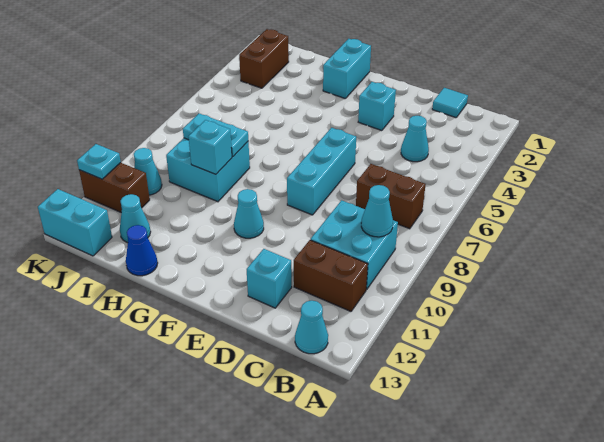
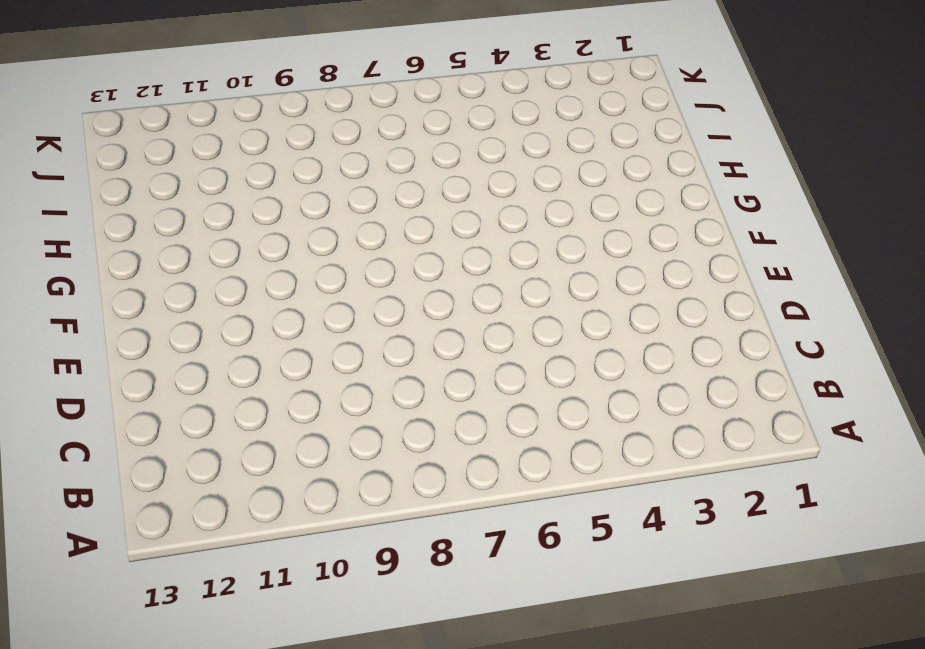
none -> brown 1x2 brick [356,164,426,229]
none -> cyan 2x2 brick [311,200,398,289]
none -> brown 1x2 brick [294,240,368,311]

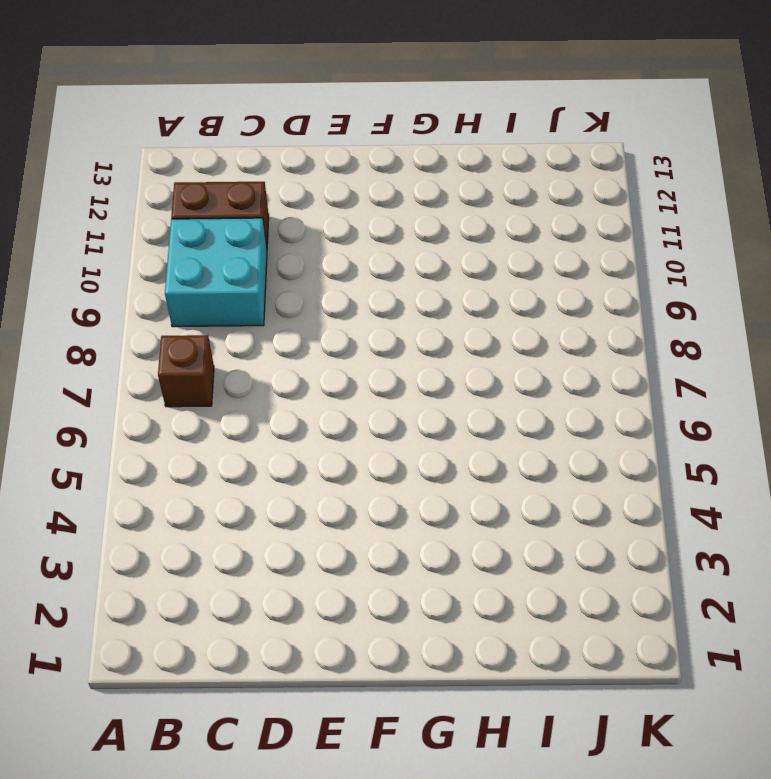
brown 1x1 brick [158,335,214,407] -> brown 1x2 brick [356,164,426,229]
none -> cyan 1x1 cone [295,301,328,354]
none -> cyan 1x1 tile [432,88,468,118]
none -> cyan 1x1 cone [401,116,429,162]

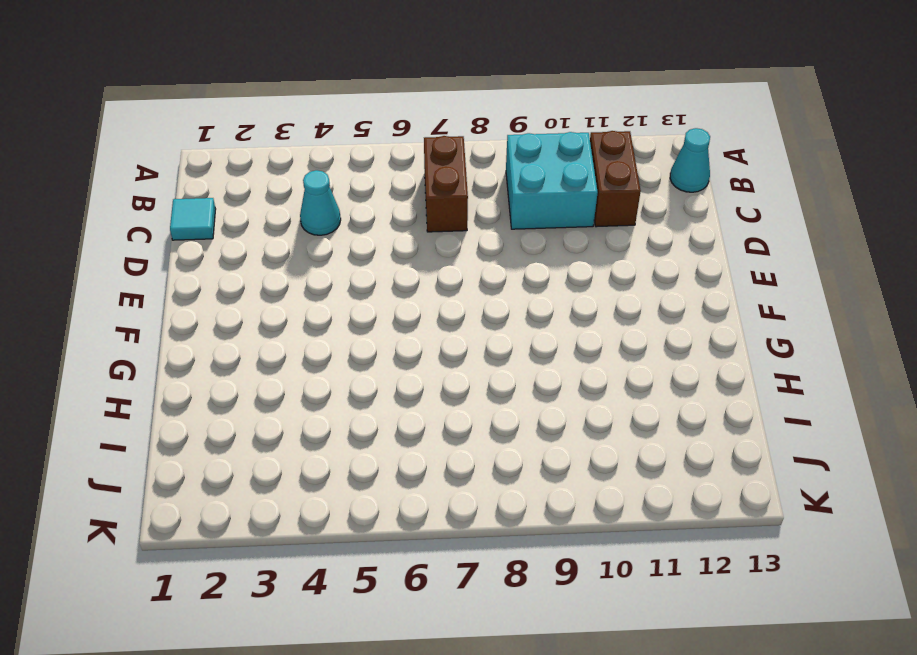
none -> cyan 1x1 brick [247,249,292,308]
none -> cyan 1x1 brick [358,82,396,131]
none -> cyan 1x3 brick [287,128,356,215]

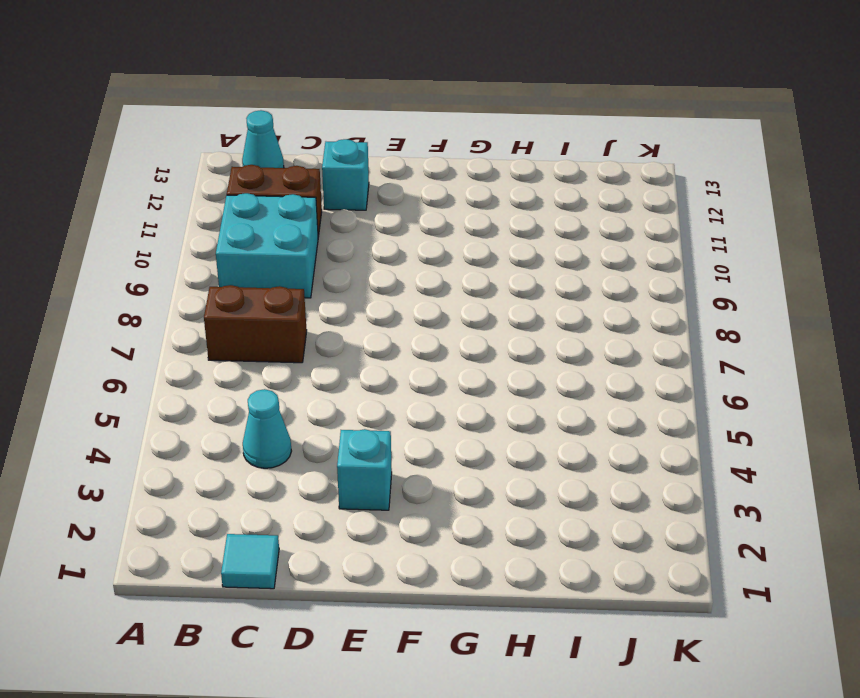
none -> cyan 1x3 brick [287,128,356,215]
none -> cyan 1x1 cone [234,189,264,238]
none -> cyan 1x2 brick [323,39,371,99]

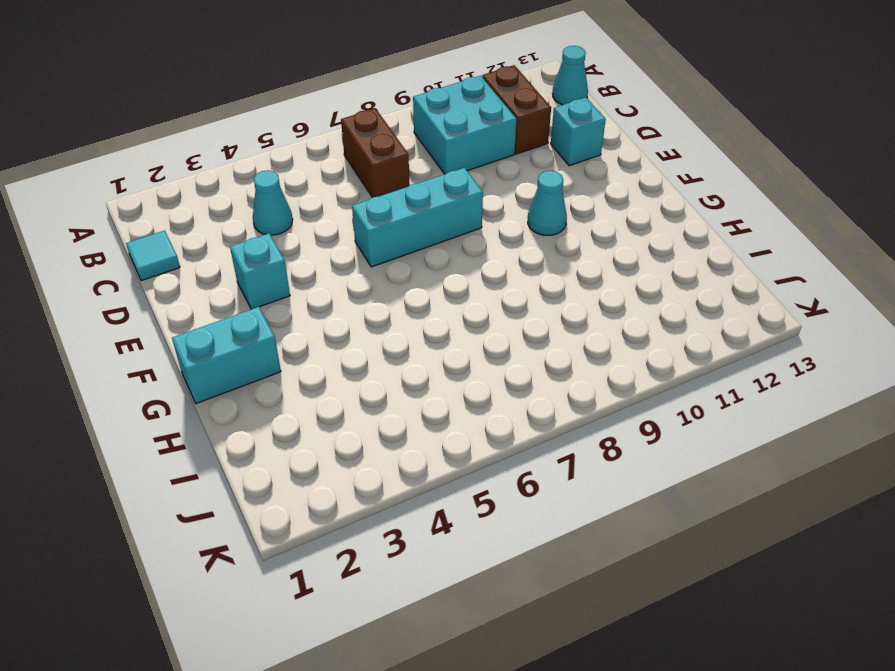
none -> cyan 2x2 brick [166,138,250,202]
none -> blue 1x1 cone [126,225,158,276]
none -> cyan 1x1 cone [120,194,151,243]

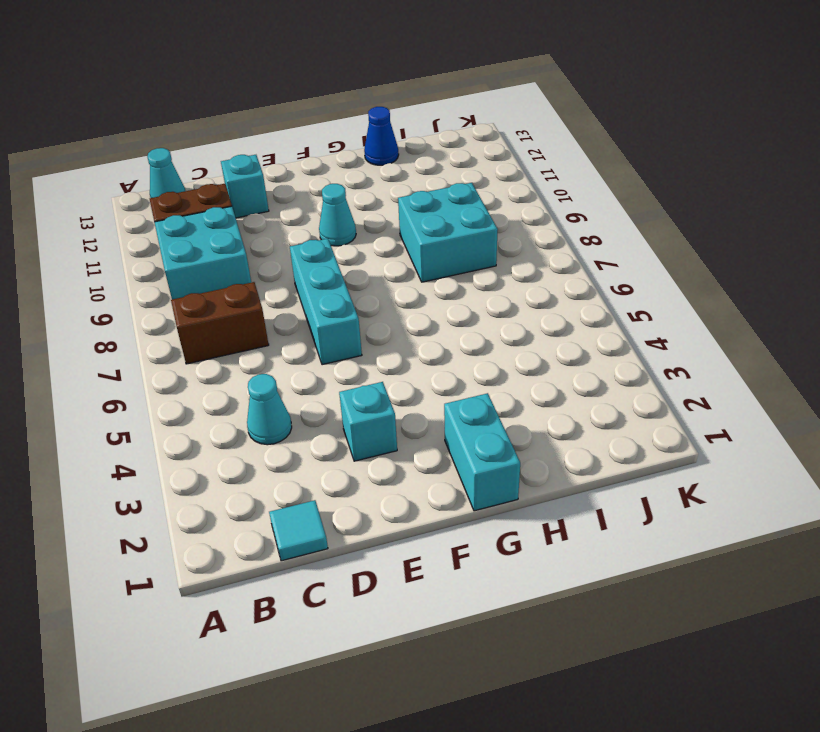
none -> cyan 1x1 cone [120,194,151,243]
none -> brown 1x2 brick [239,29,289,88]
none -> cyan 1x1 cone [134,148,162,195]

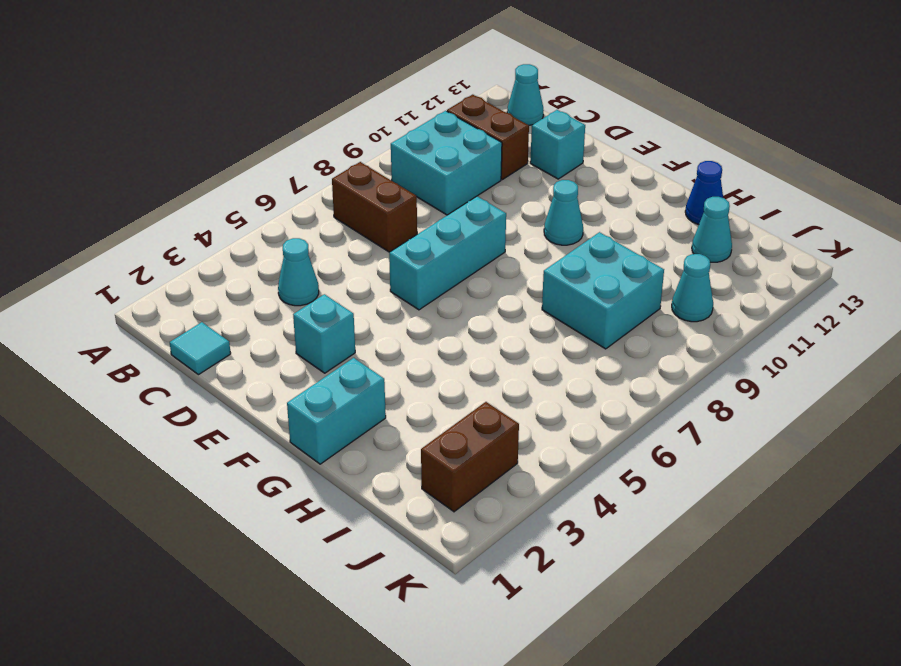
none -> brown 1x2 brick [79,163,150,213]
none -> cyan 1x2 brick [38,189,112,256]
none -> cyan 1x1 cone [361,185,393,237]

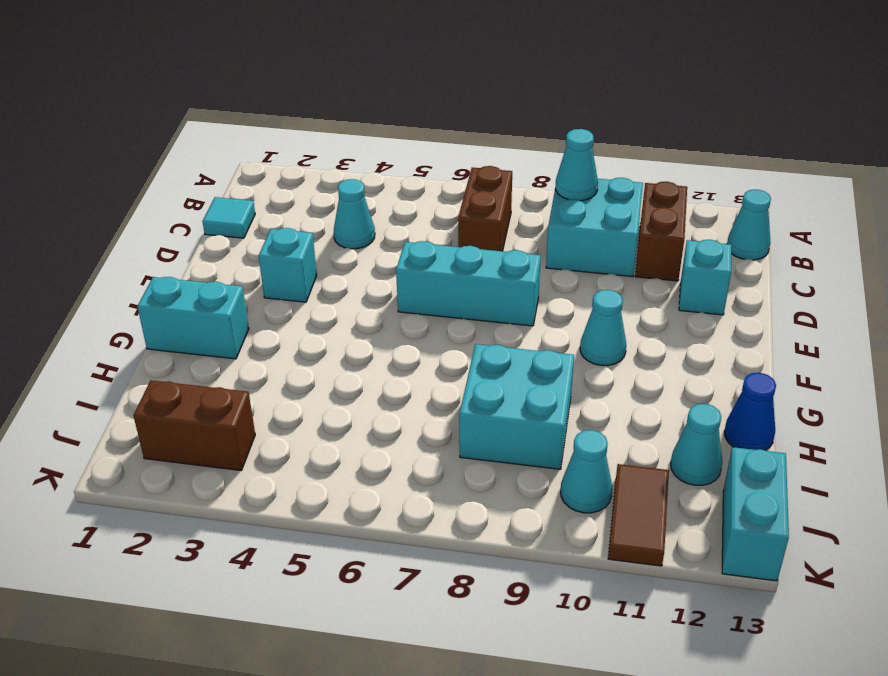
brown 1x2 tile [608,464,669,566] -> brown 1x2 brick [79,163,150,213]
none -> cyan 1x2 plate [183,114,248,157]
none -> cyan 1x1 brick [188,120,232,174]
none -> cyan 1x1 plate [77,144,121,179]

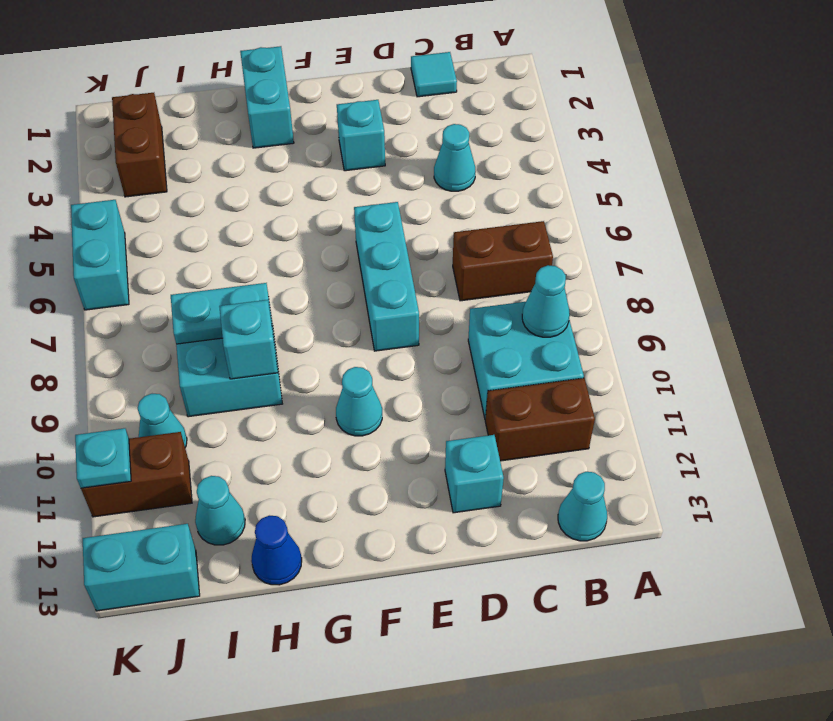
cyan 1x2 brick [71,200,129,310] -> none

